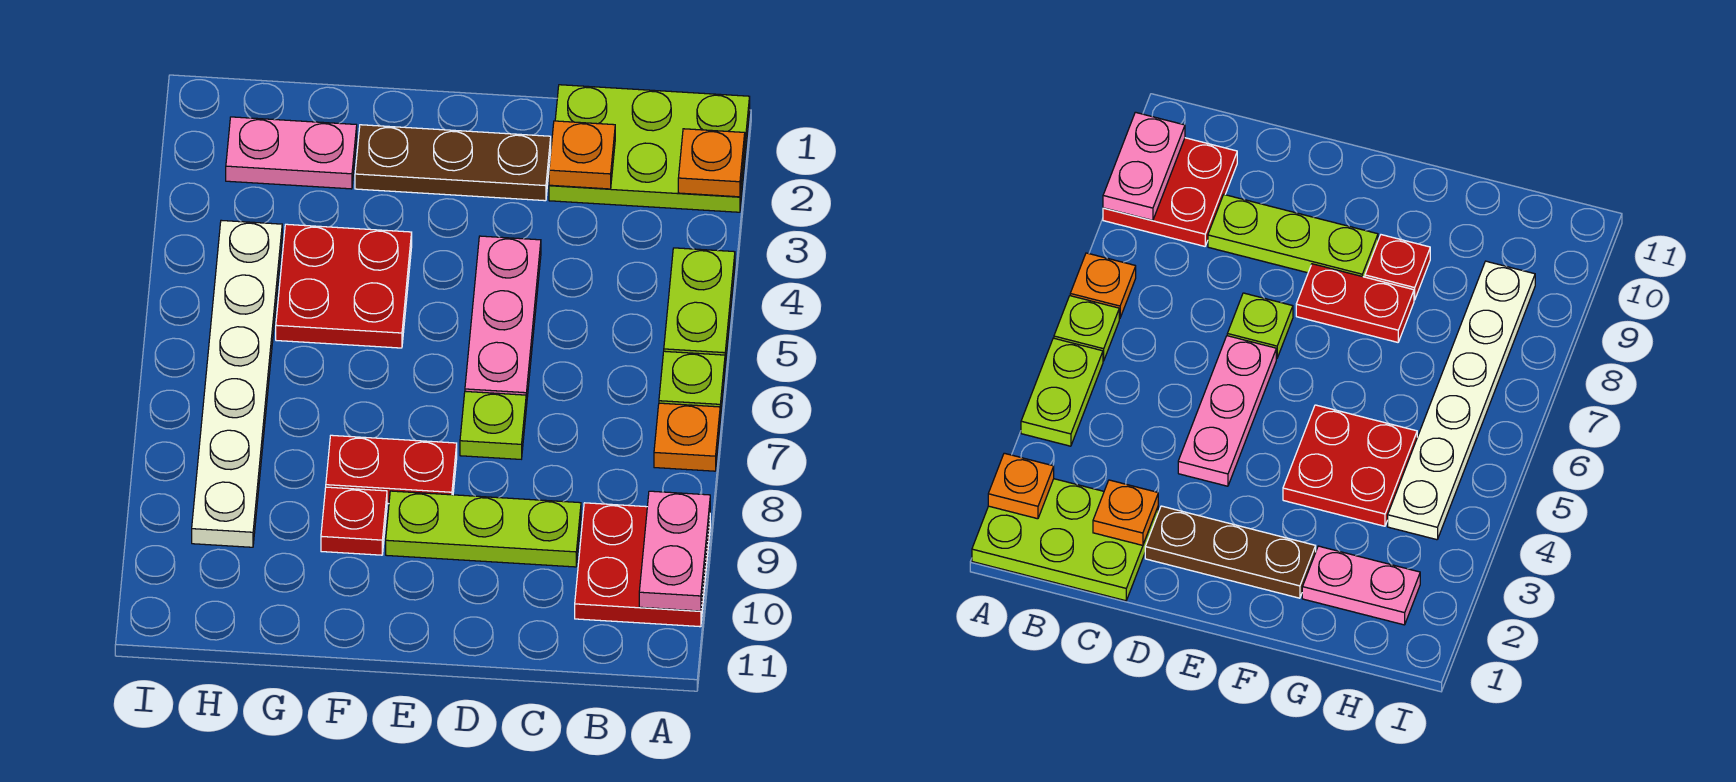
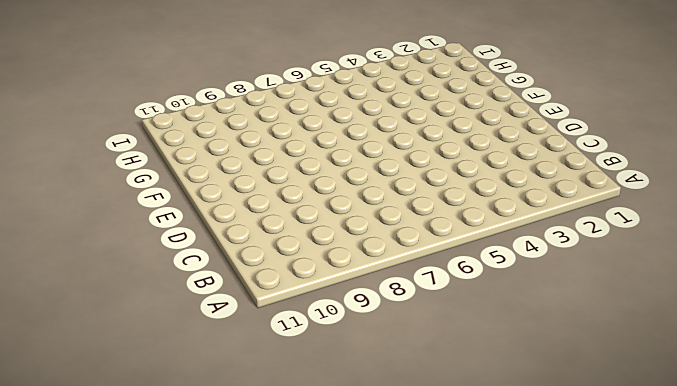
none -> lime 2x3 plate [549,85,750,212]
none -> lime 1x2 plate [664,248,735,366]
none -> lime 1x1 plate [659,351,725,419]

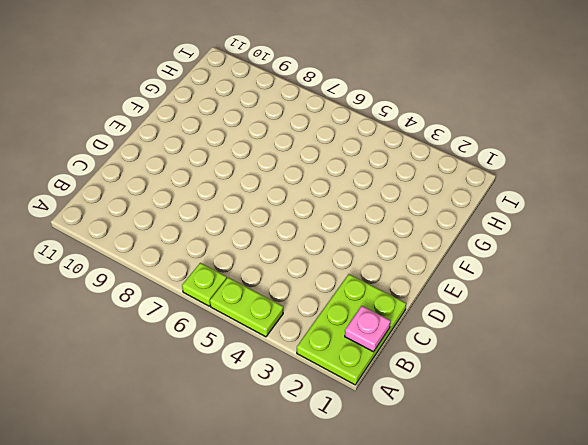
pink 1x1 plate [345,306,391,352] -> none
none -> orange 1x1 plate [654,403,720,471]
none -> red 2x2 plate [575,503,710,627]
none -> lime 1x3 plate [386,491,581,567]

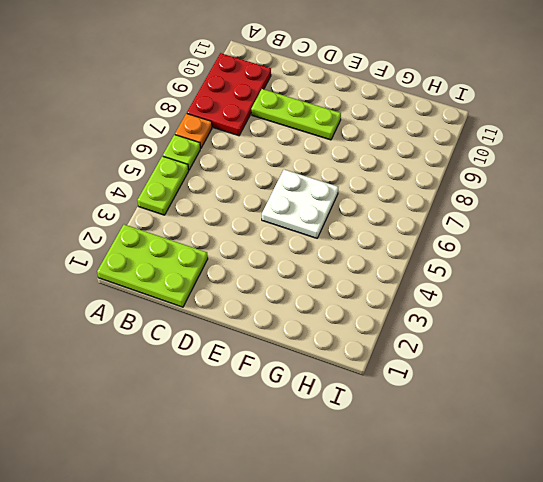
red 2x3 plate [187,53,271,136] -> red 2x2 plate [575,503,710,627]
white 2x2 plate [262,170,338,238] -> red 2x2 plate [276,224,412,348]
none -> brown 1x3 plate [355,125,551,201]
none -> pink 1x3 plate [465,236,541,407]
none -> lime 1x1 plate [460,391,526,459]

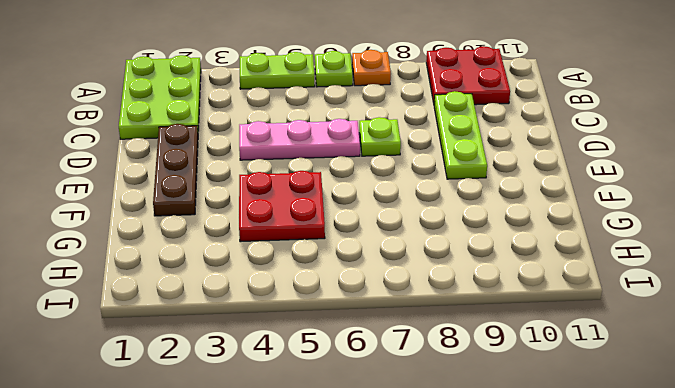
none -> red 1x2 plate [326,435,457,504]
none -> red 1x1 plate [321,487,387,555]
none -> pink 1x2 plate [226,117,357,189]

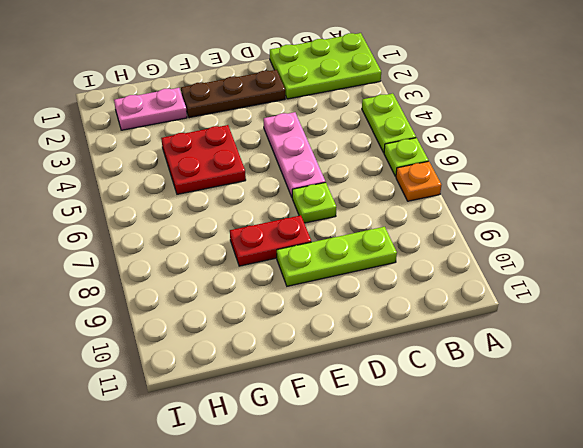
none -> red 2x2 plate [575,503,710,627]
none -> red 1x1 plate [321,487,387,555]
none -> white 1x6 plate [192,220,282,547]

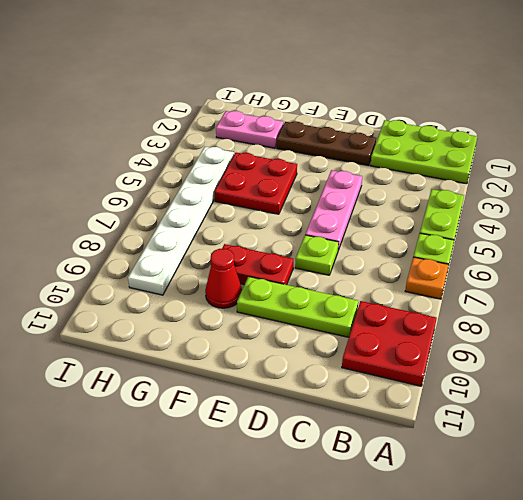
red 1x1 cone [205,249,242,308] -> red 1x1 plate [321,487,387,555]
none -> orange 1x1 plate [678,129,745,197]
none -> pink 1x2 plate [639,491,710,611]
none -> orange 1x1 plate [549,121,615,189]

